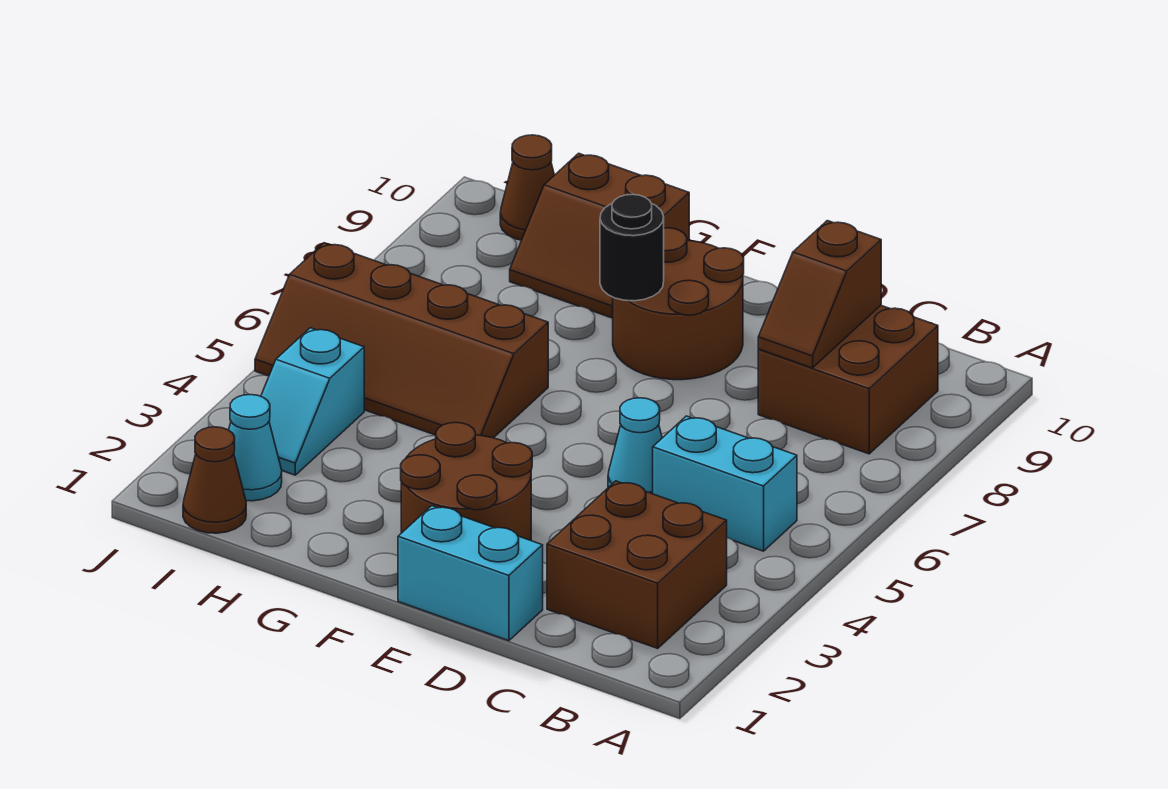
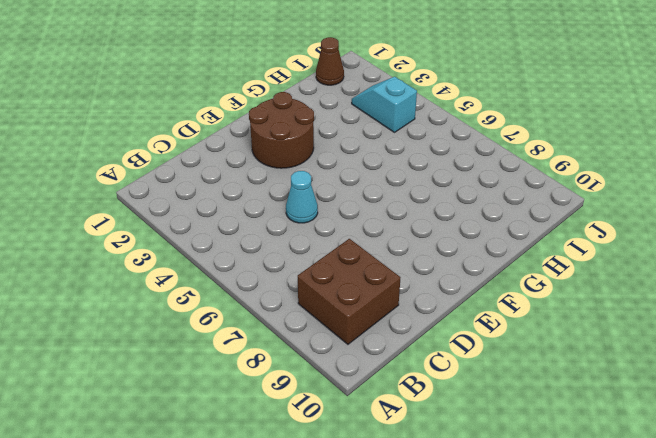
none -> brown 2x2 brick [547,481,727,648]
none -> cyan 1x2 brick [653,416,797,551]
none -> cyan 1x2 brick [398,506,543,641]

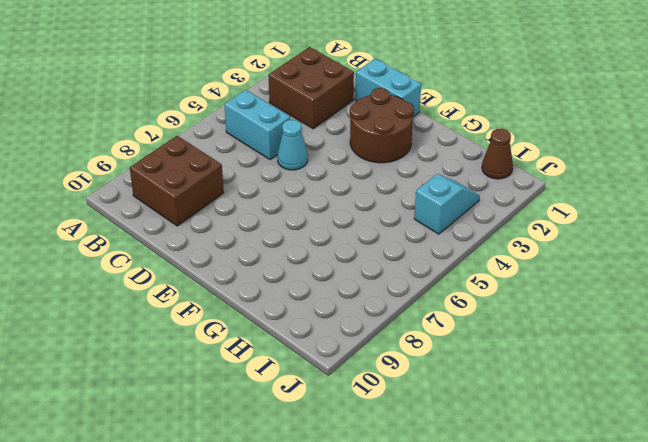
none -> brown 2x2 round brick [613,228,744,380]
none -> brown 2x4 slope [255,243,548,438]
none -> brown 2x2 slope [510,153,689,318]

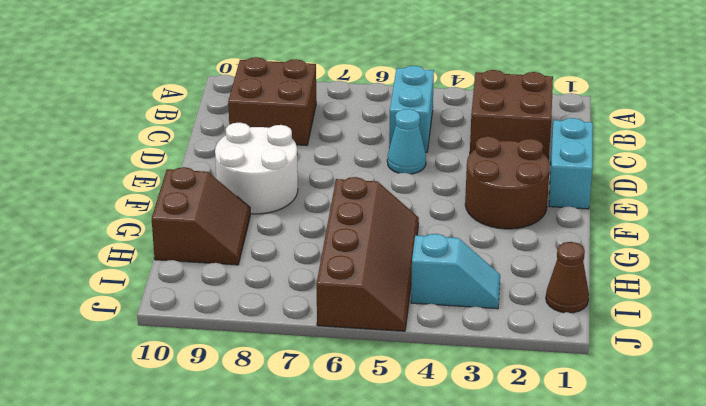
white 2x2 round brick [215,123,298,214] -> brown 2x2 round brick [613,228,744,380]
none -> cyan 1x1 cone [229,395,282,501]
none -> brown 1x1 cone [500,135,554,240]
none -> brown 1x2 slope [758,221,881,368]

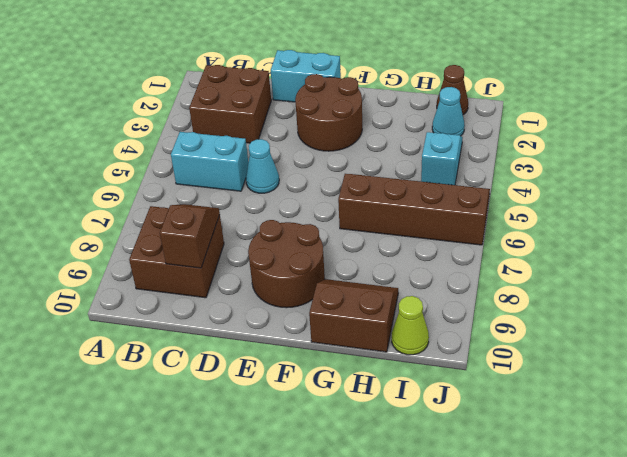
lime 1x1 cone [392,296,429,355] -> brown 1x1 cone [500,135,554,240]
none -> black 1x1 round brick [600,194,664,301]

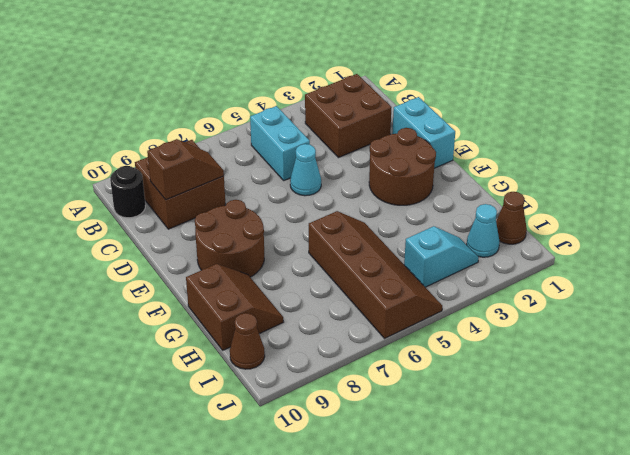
black 1x1 round brick [110,166,145,218] -> black 1x1 round brick moved to [600,194,664,301]

